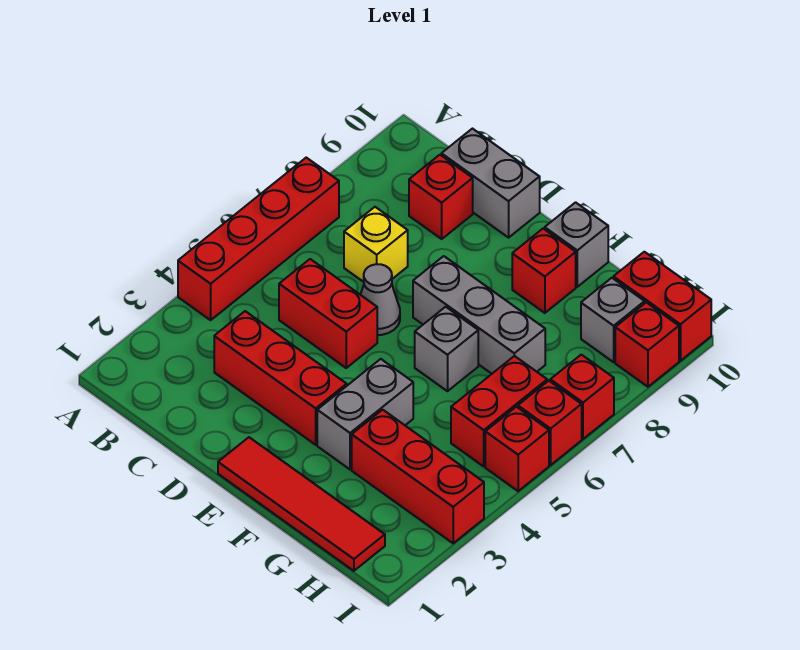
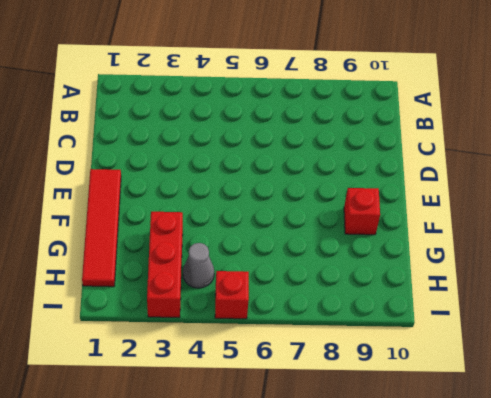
grey 1x1 cone [183,243,214,288] -> grey 1x1 cone moved to [360,264,400,335]
none -> red 1x4 brick [178,158,339,320]
none -> red 1x3 brick [214,311,347,445]
none -> red 1x2 brick [279,259,377,368]

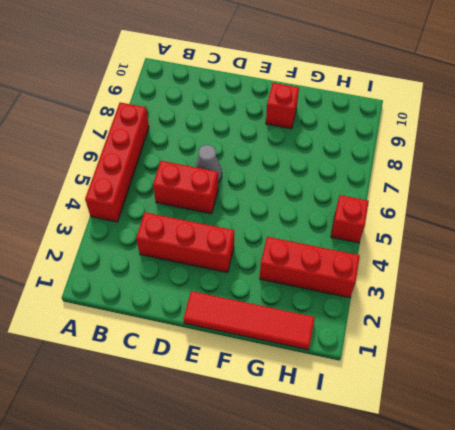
none -> yellow 1x1 brick [344,207,408,282]
none -> red 1x1 brick [409,155,473,239]
none -> grey 1x2 brick [441,129,540,238]

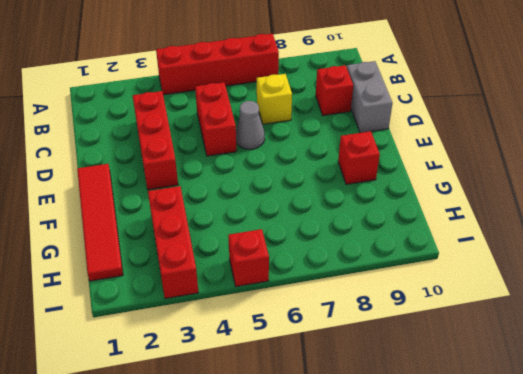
none -> grey 1x3 brick [413,256,545,374]
none -> grey 1x2 brick [317,359,413,469]
none -> grey 1x1 brick [415,307,478,391]

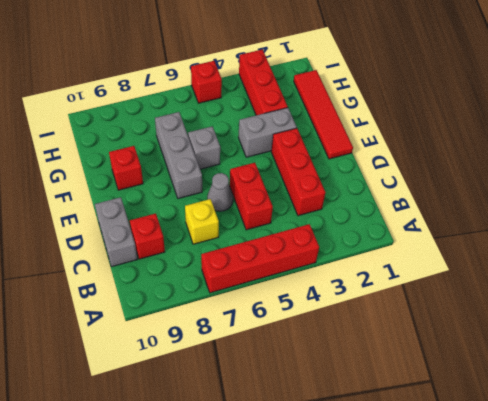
none -> grey 1x1 brick [545,202,608,287]
none -> red 1x2 brick [451,356,547,466]
none -> grey 1x1 brick [581,278,645,362]

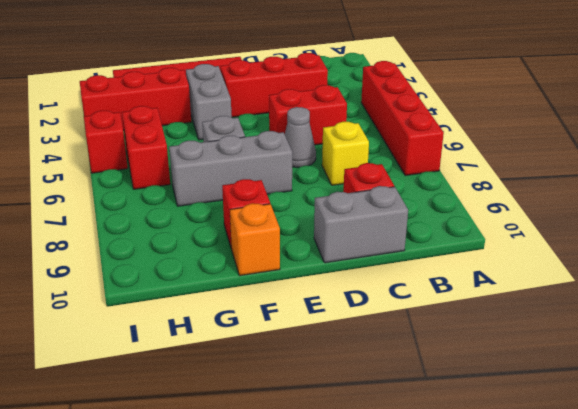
orange 1x1 brick [230,203,280,276] -> grey 1x1 brick [545,202,608,287]
none -> grey 1x1 brick [581,278,645,362]
none -> red 1x2 brick [613,252,711,361]
none -> red 1x1 brick [518,381,582,465]

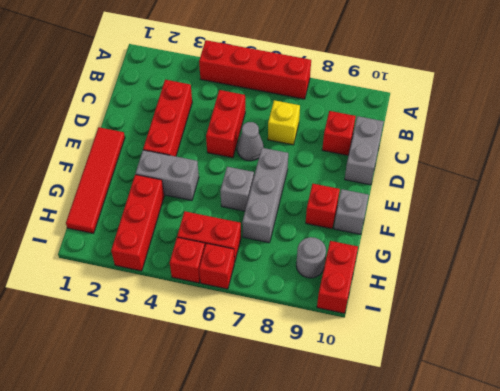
grey 1x1 round brick [296,237,326,278] -> grey 1x1 brick [581,278,645,362]
none -> red 1x1 brick [550,355,614,439]
none -> red 1x1 brick [615,302,679,387]

